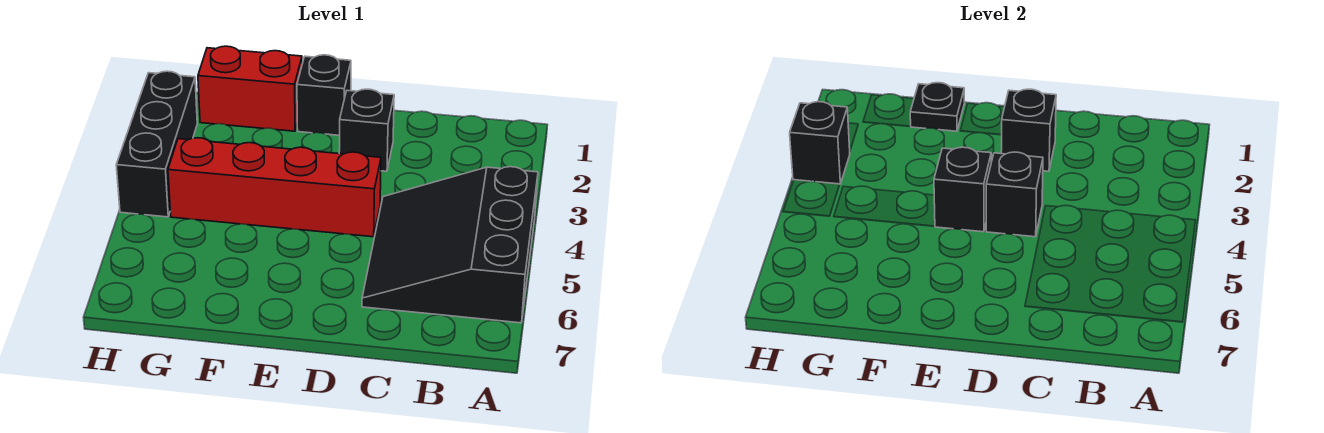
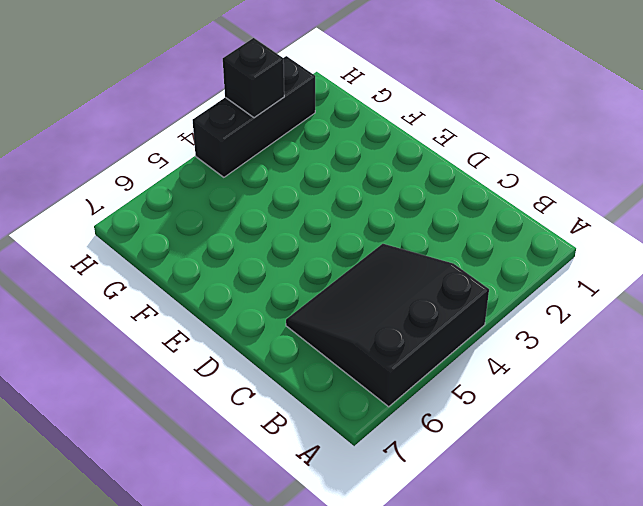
none -> black 1x1 brick [339,89,394,171]
none -> red 1x4 brick [168,138,381,237]

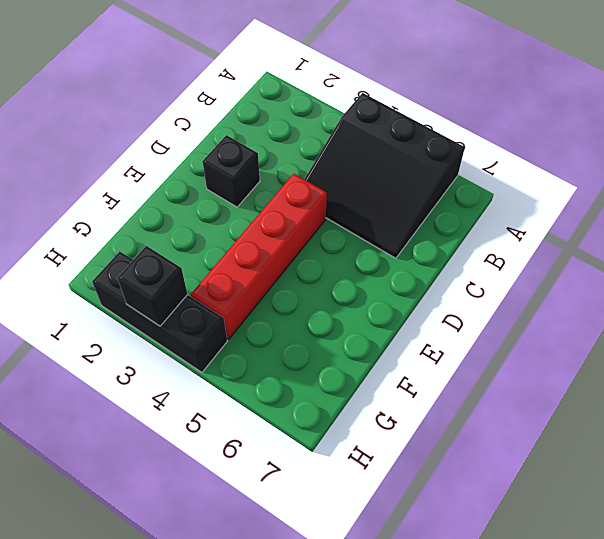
none -> black 1x1 brick [297,55,351,135]
none -> red 1x2 brick [198,46,302,131]

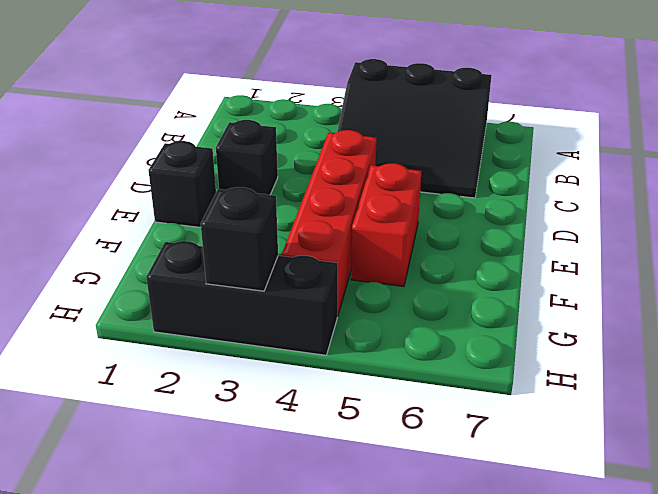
red 1x2 brick [351,163,421,286] -> red 1x2 brick moved to [198,46,302,131]
none -> black 1x1 brick [1001,89,1056,171]
none -> black 1x1 brick [986,152,1043,237]

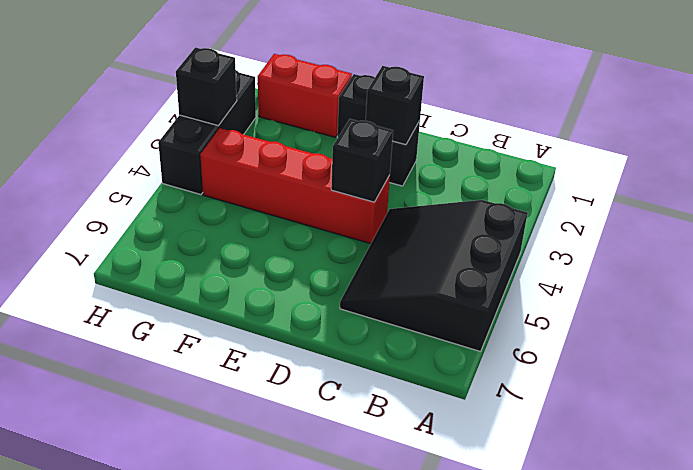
none -> black 1x1 brick [934,147,991,232]
none -> black 1x1 plate [910,83,965,131]

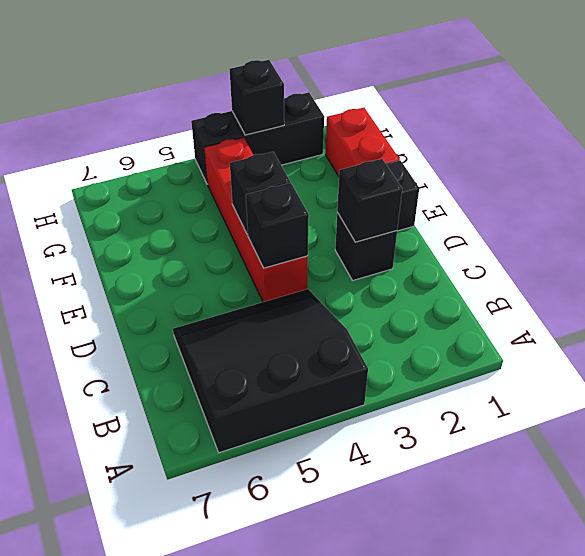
none -> black 1x1 plate [910,83,965,131]

